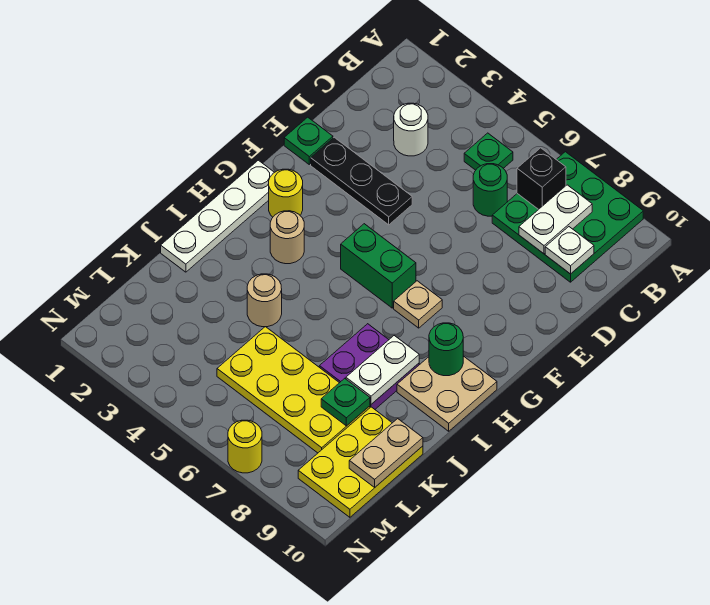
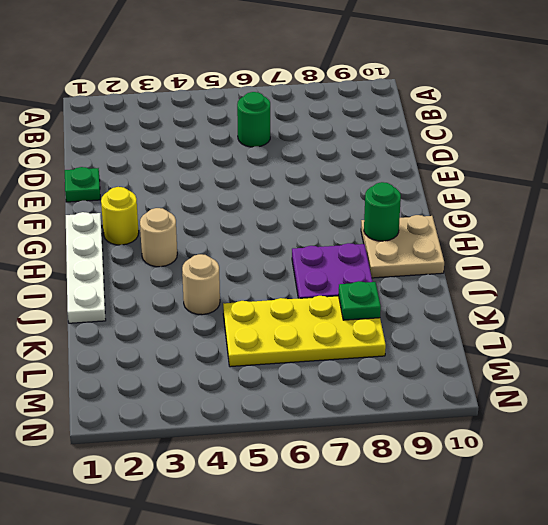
none -> green 3x3 plate [492,152,643,282]
none -> green 1x1 plate [464,133,513,170]
none -> white 1x1 round brick [394,103,428,156]

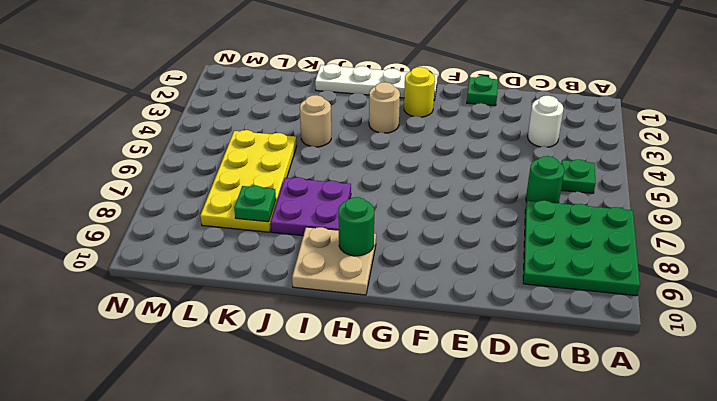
none -> black 1x3 plate [311,137,412,225]
none -> green 1x2 brick [341,224,416,308]
none -> tan 1x1 plate [394,281,442,328]

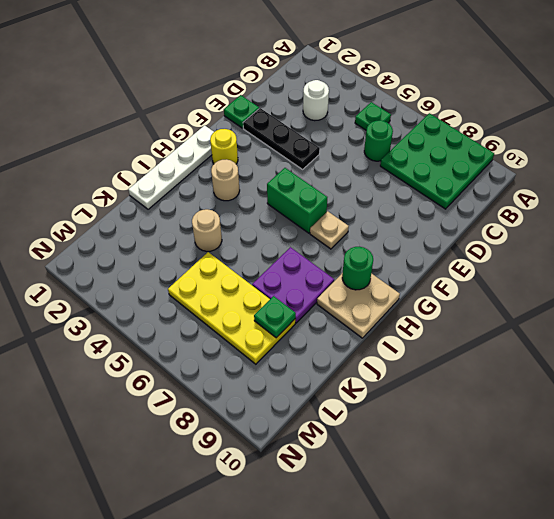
none -> yellow 2x3 plate [298,407,423,517]
none -> yellow 1x1 round brick [228,420,262,473]
none -> black 1x1 brick [517,148,566,209]

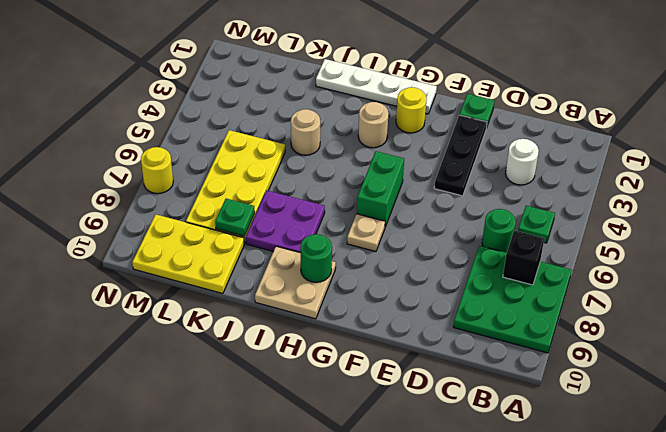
none -> white 1x2 plate [519,185,592,254]
none -> white 1x1 plate [545,227,594,274]
none -> white 1x2 plate [346,336,419,404]

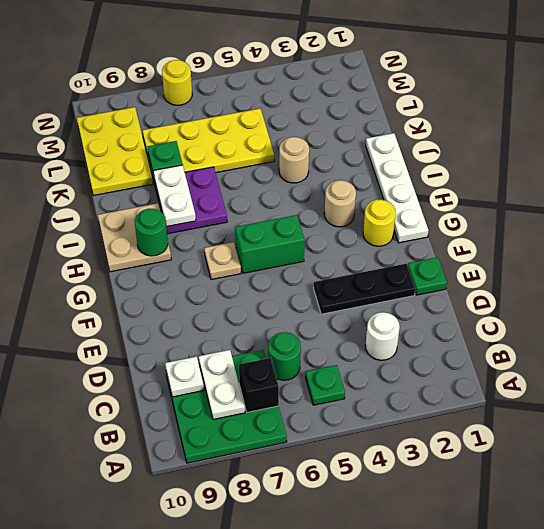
none -> tan 1x2 plate [349,419,423,488]

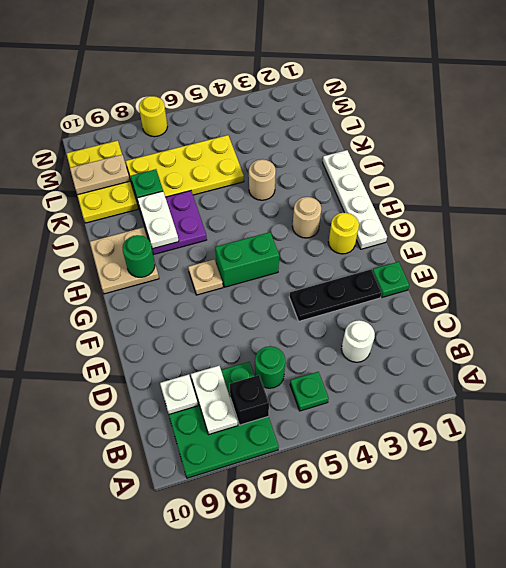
tan 1x2 plate [70,155,130,195] -> tan 1x2 plate turned to [349,419,423,488]

